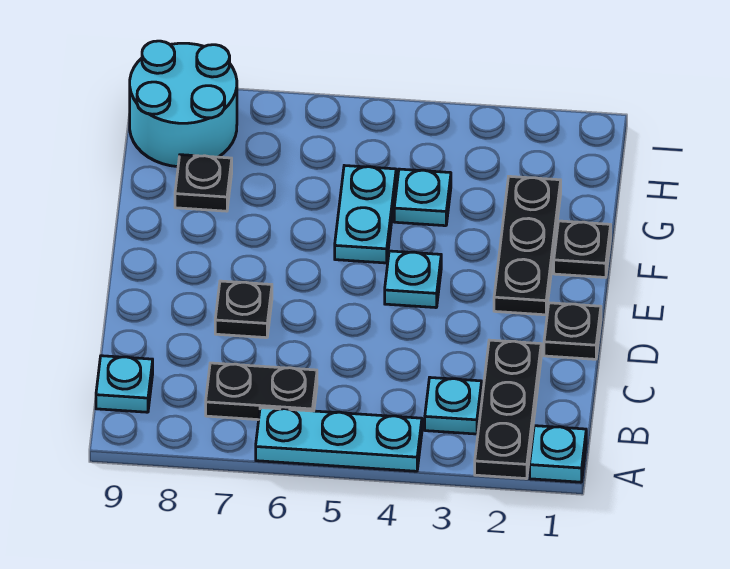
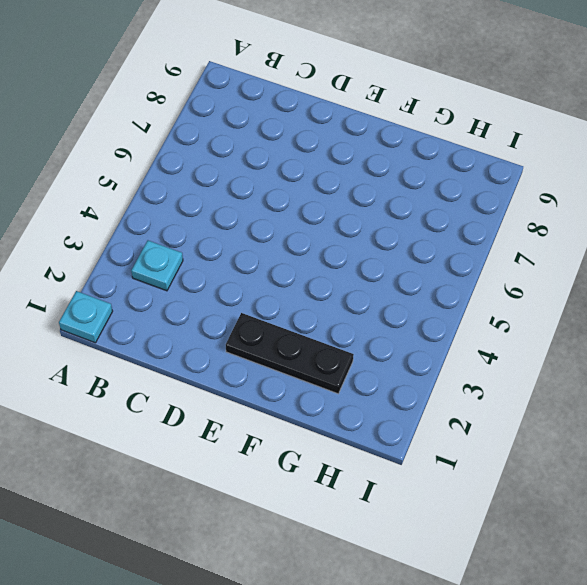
none -> black 1x3 plate [475,340,541,479]
none -> cyan 1x3 plate [256,408,422,471]
none -> black 1x2 plate [206,363,317,420]

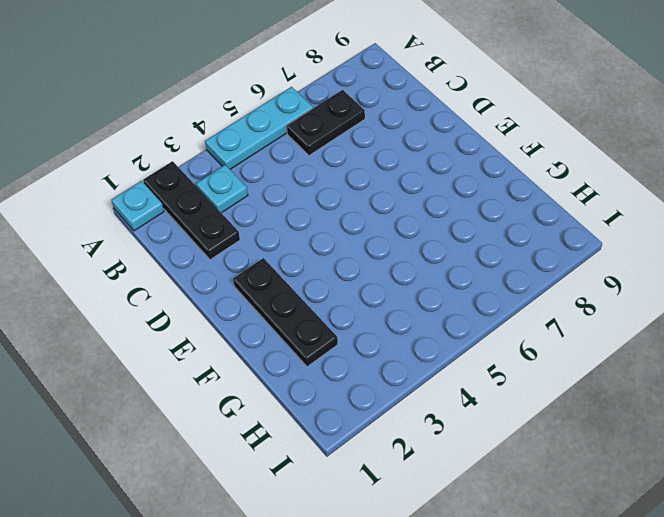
none -> cyan 1x1 plate [96,356,153,412]
none -> black 1x1 plate [544,303,601,359]
none -> black 1x1 plate [215,281,272,338]

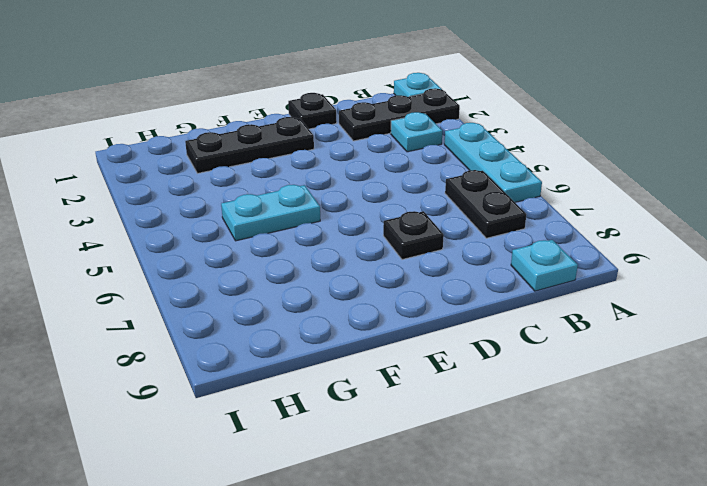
none -> cyan 1x1 plate [385,251,441,308]
none -> black 1x1 plate [554,221,611,278]
none -> cyan 1x1 plate [394,169,451,226]

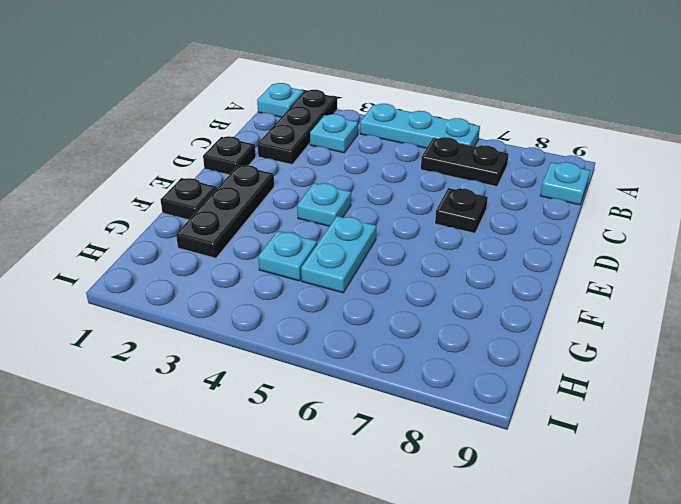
none -> black 1x1 plate [175,155,232,211]
none -> cyan 2x2 round brick [130,41,237,167]

